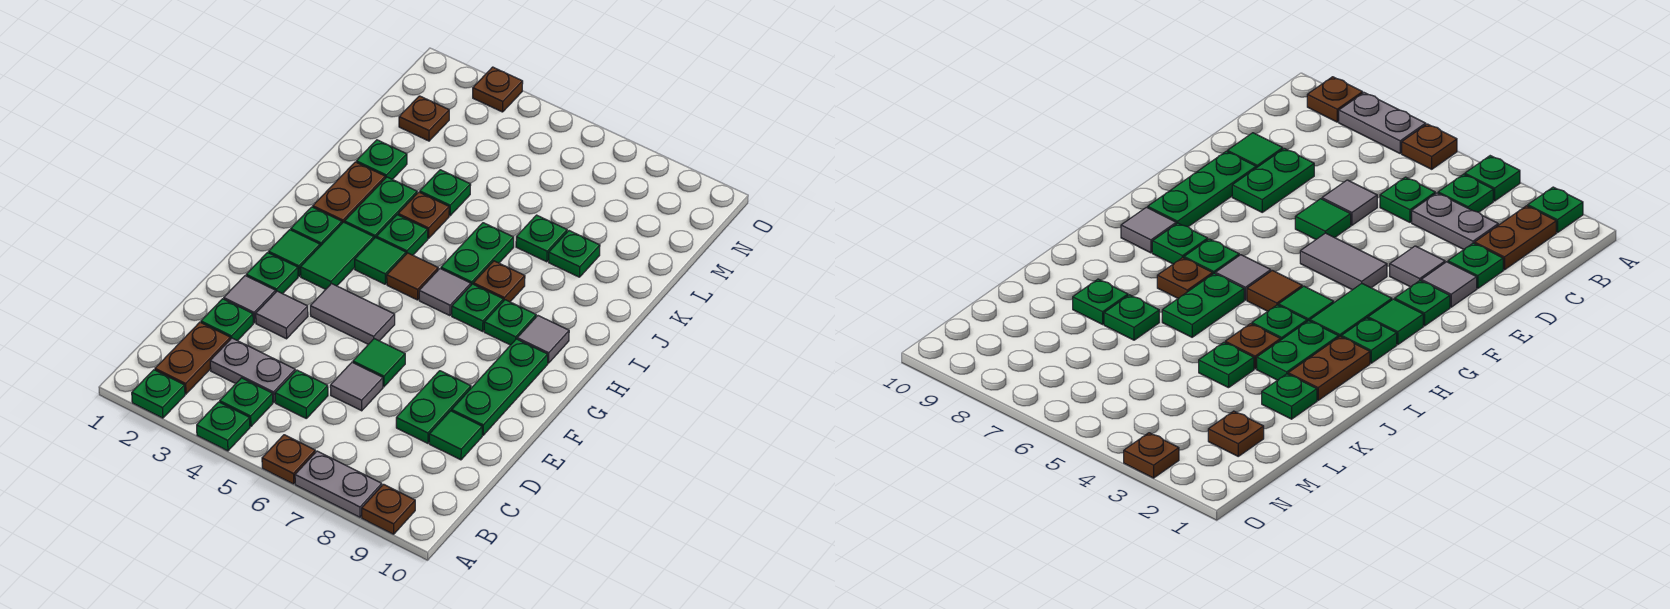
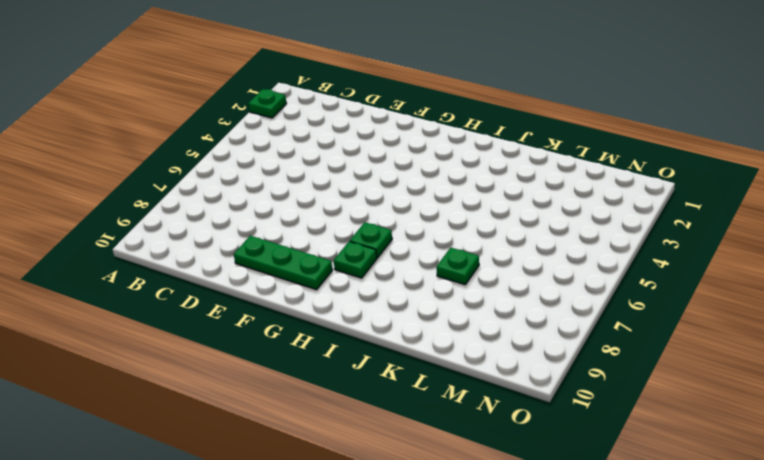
none -> green 1x1 plate [197,402,250,451]
none -> brown 1x1 plate [262,435,315,484]
none -> grey 1x2 plate [295,451,382,517]
none -> brown 1x1 plate [362,484,415,534]

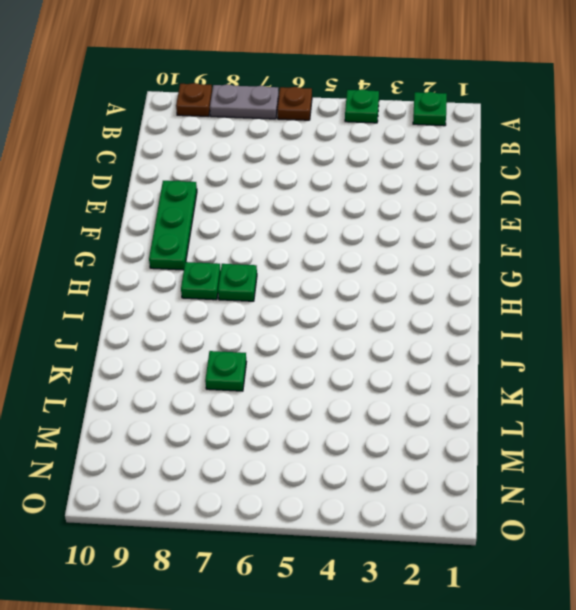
none -> brown 1x2 plate [155,322,230,394]
none -> green 1x1 plate [220,378,273,426]
none -> grey 1x2 plate [210,338,295,402]
none -> green 1x1 plate [275,370,328,418]

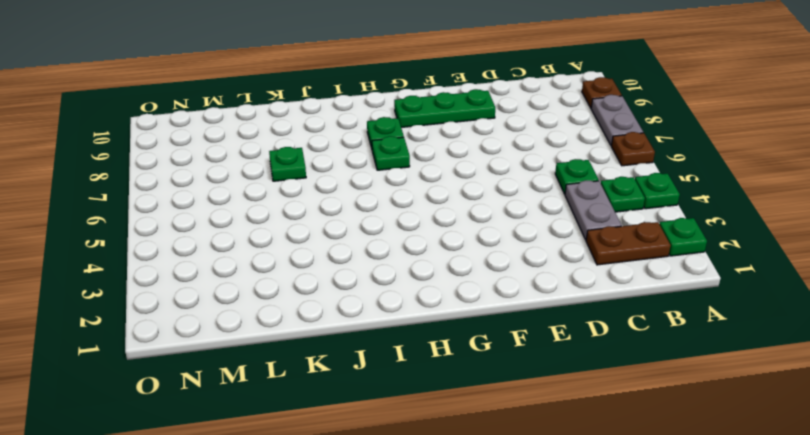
none -> green 1x1 plate [201,299,253,341]
none -> grey 1x1 tile [330,362,383,411]
none -> green 1x2 plate [396,371,471,443]
none -> green 1x1 tile [429,411,482,460]

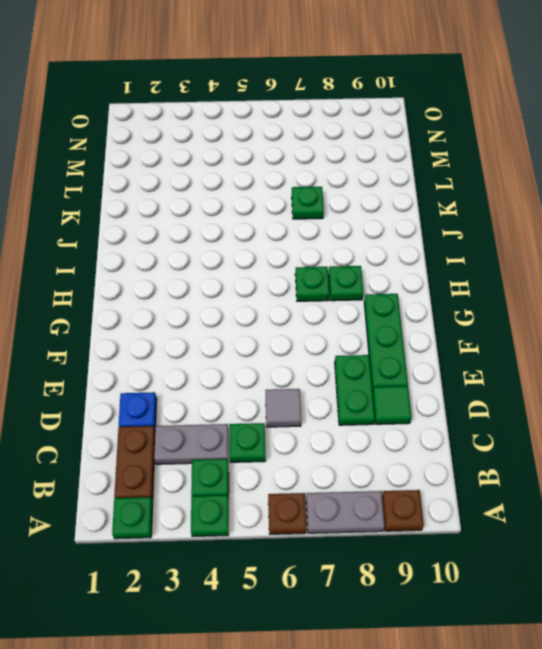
blue 1x1 plate [119,392,157,429] -> green 1x1 plate [201,299,253,341]
none -> grey 1x1 tile [224,276,276,323]
none -> grey 1x1 tile [256,291,308,339]
none -> green 1x1 tile [353,339,405,387]
none -> green 1x1 plate [246,253,298,294]

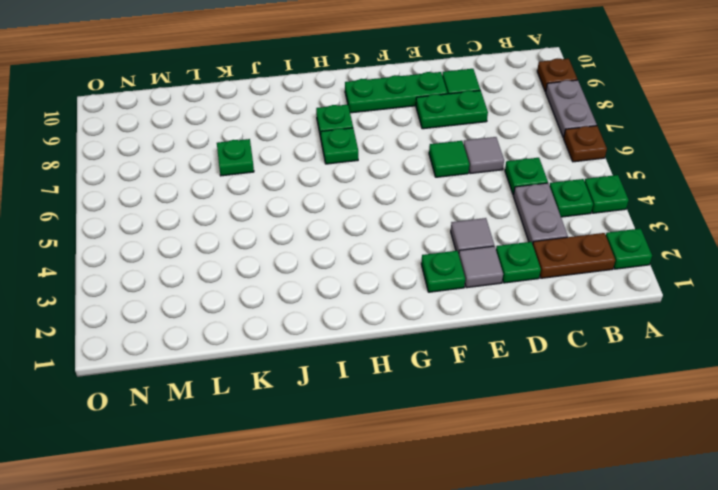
none -> grey 1x2 tile [310,284,395,344]
none -> green 1x1 tile [269,230,320,276]
none -> green 1x2 tile [300,222,374,289]
none -> green 1x1 plate [291,207,342,246]

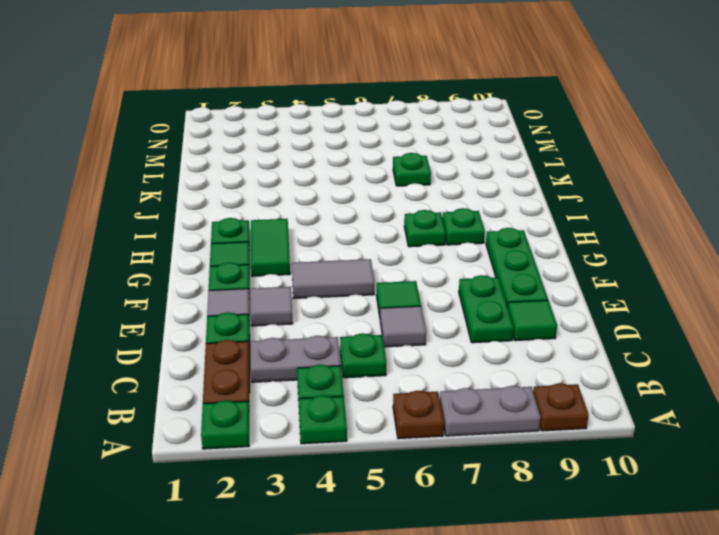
none -> green 1x1 tile [355,238,406,284]
none -> brown 1x1 tile [387,253,438,300]
none -> grey 1x1 tile [419,269,471,316]
none -> grey 1x1 tile [517,316,569,363]

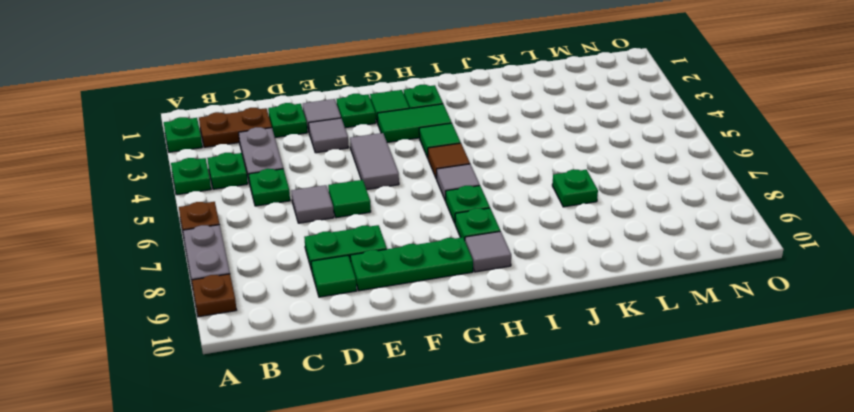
none -> brown 1x2 plate [313,162,385,223]
none -> green 1x2 plate [345,177,417,238]
none -> green 1x1 plate [376,215,428,255]
none -> green 1x2 plate [441,223,514,285]

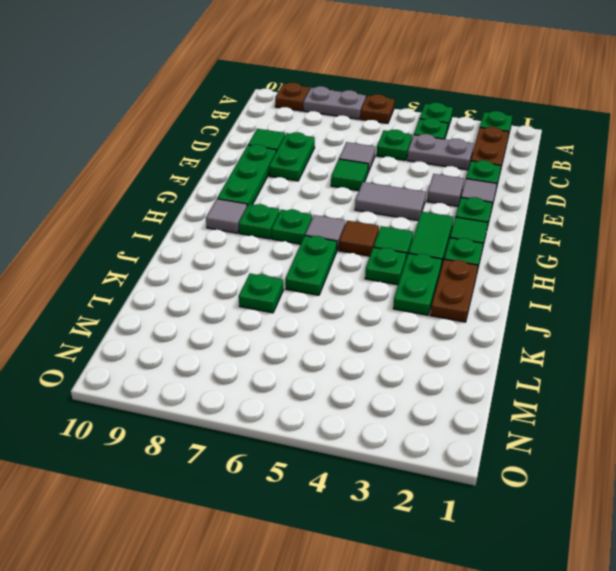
none -> brown 1x1 plate [473,261,525,302]
none -> brown 1x1 plate [398,192,449,238]
none -> green 1x1 plate [356,140,407,179]
none -> green 1x1 plate [420,170,471,216]

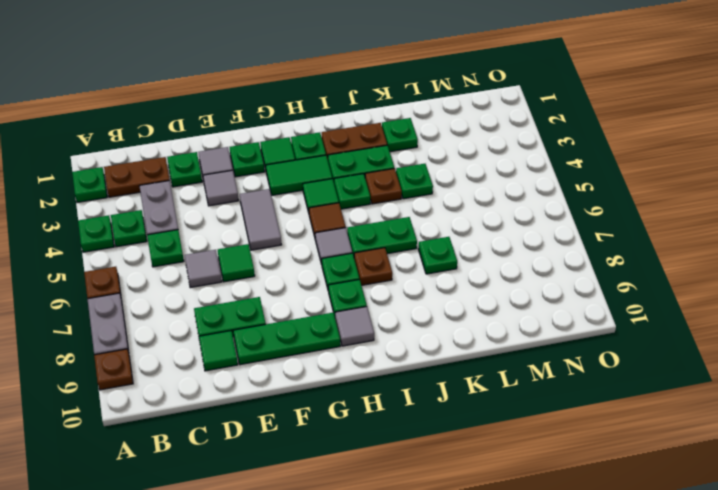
none -> green 1x1 plate [549,231,600,277]
none -> brown 1x1 plate [399,96,449,141]
none -> brown 1x1 plate [473,67,523,112]

